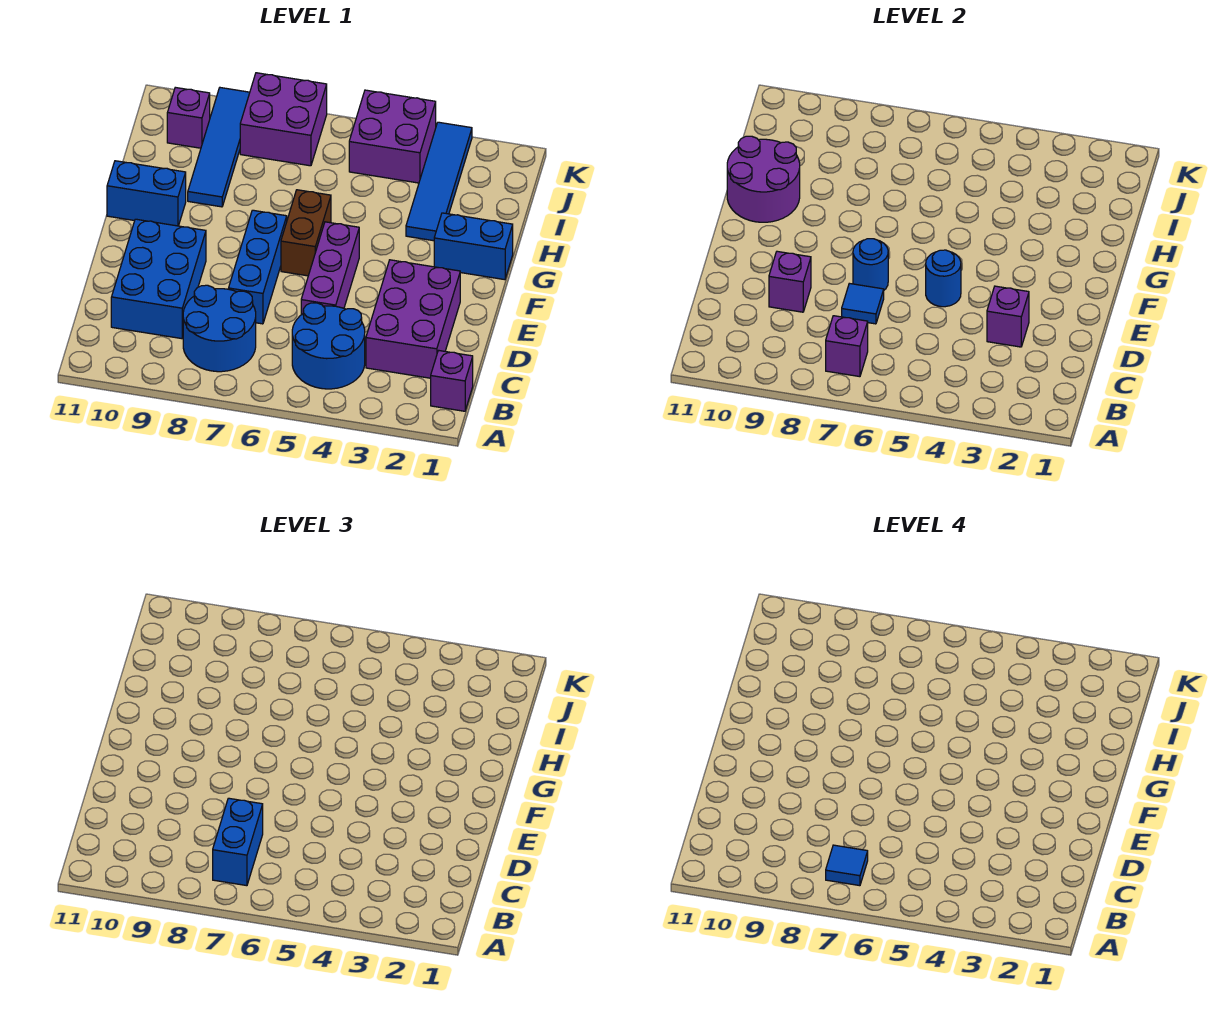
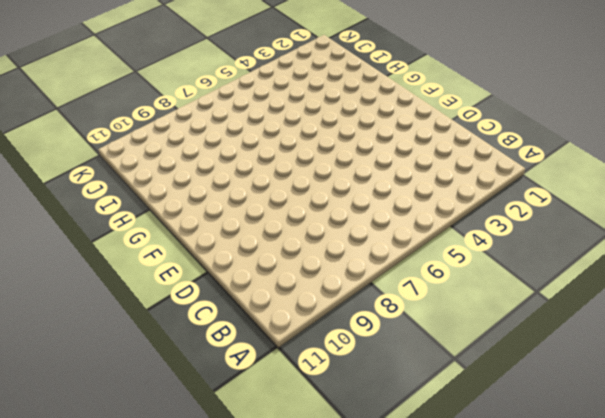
none -> purple 1x1 brick [431,350,473,411]
none -> blue 2x2 round brick [292,303,365,389]
none -> blue 2x2 round brick [183,285,256,372]

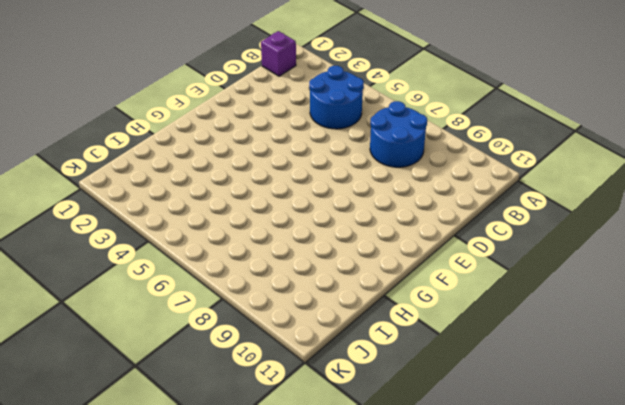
none -> purple 2x3 brick [366,260,460,378]
none -> blue 2x3 brick [111,219,206,339]
none -> purple 1x3 brick [301,222,359,315]

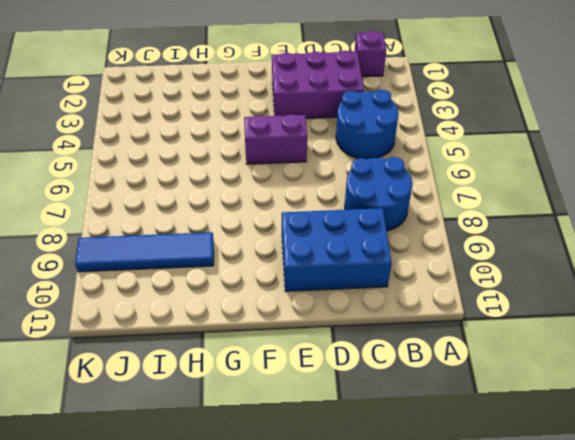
purple 1x2 brick [244,114,307,164] -> purple 1x3 brick [301,222,359,315]
none -> blue 1x3 brick [229,210,287,324]
none -> brown 1x2 brick [281,190,331,276]
none -> blue 1x2 brick [434,213,513,280]

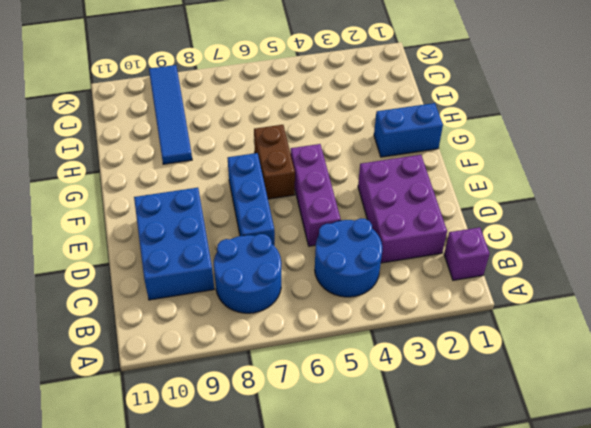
none -> blue 1x2 brick [107,161,186,226]
none -> blue 1x4 tile [406,122,472,241]
none -> purple 2x2 brick [349,90,436,183]

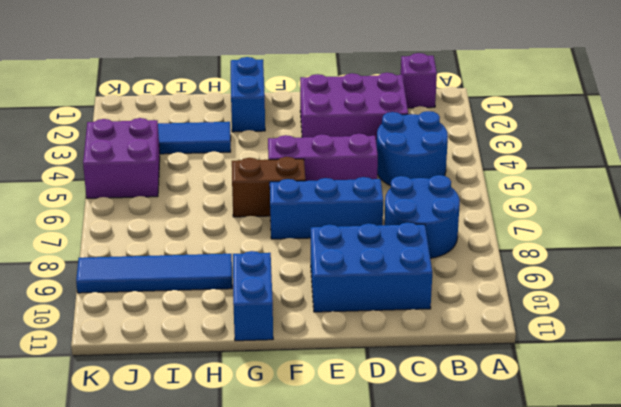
none -> purple 2x2 brick [240,73,327,166]
none -> purple 1x1 brick [167,87,210,148]
none -> purple 1x1 brick [826,316,868,377]

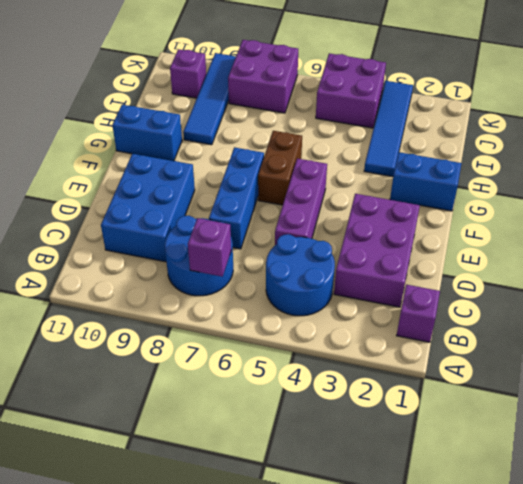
none -> purple 1x1 brick [987,286,1029,347]
none -> blue 1x1 tile [842,283,884,324]
none -> purple 1x1 brick [769,251,811,312]

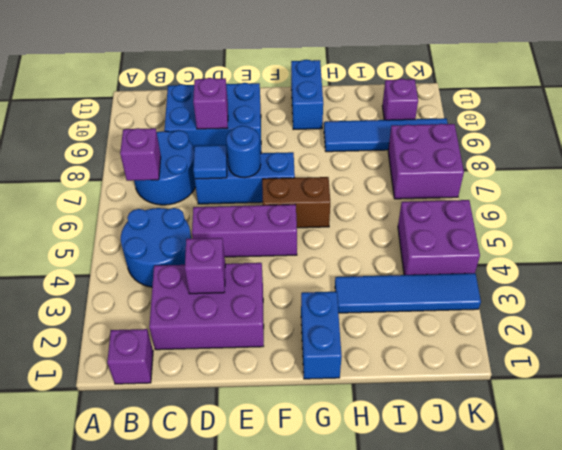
none -> blue 1x1 round brick [926,250,961,307]
none -> purple 2x2 round brick [727,136,800,222]
none -> blue 1x2 brick [213,798,263,886]

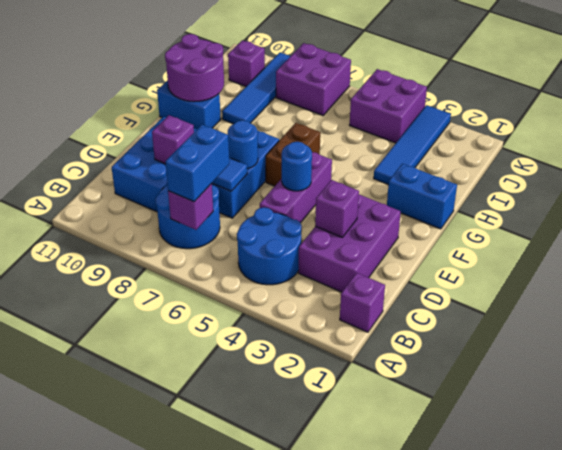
none -> blue 1x1 tile [826,845,868,886]

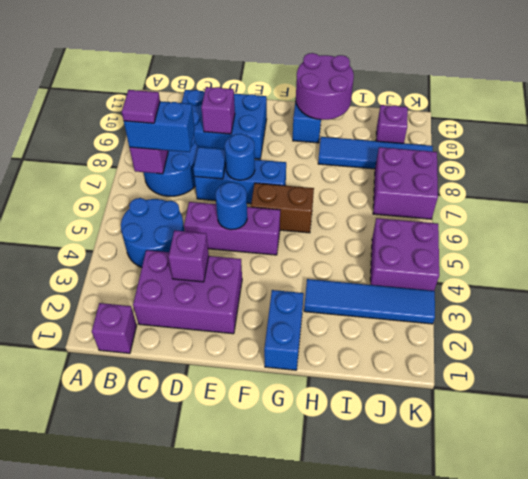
purple 1x1 tile [122,90,160,123] -> blue 1x1 tile [826,845,868,886]

